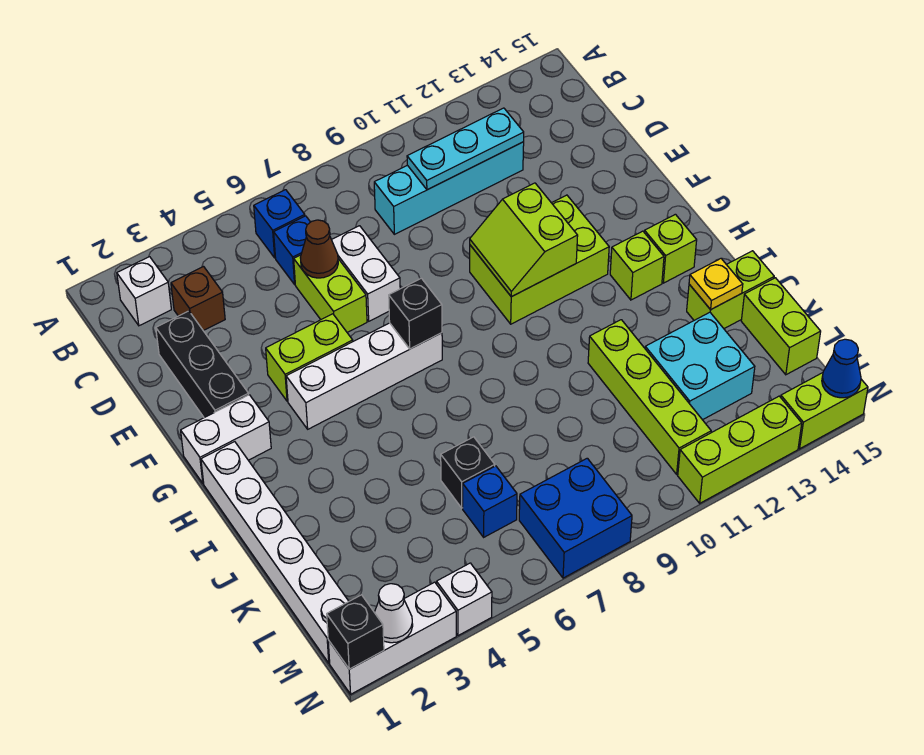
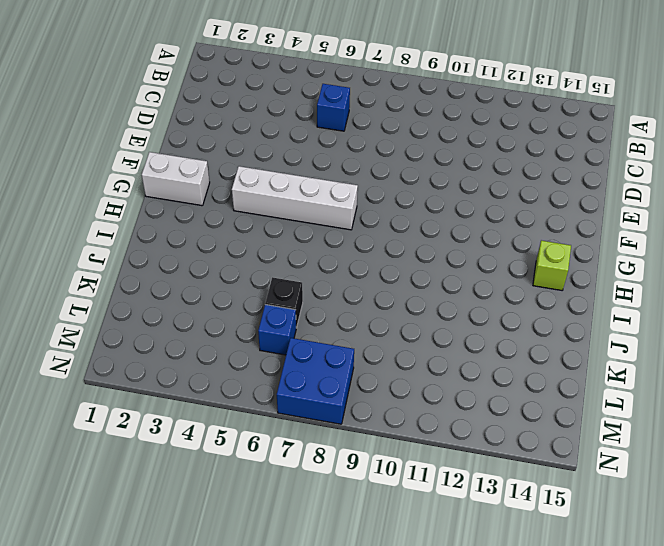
none -> white 1x1 brick [117,257,171,326]
none -> blue 1x1 brick [254,190,305,258]
none -> brown 1x1 brick [171,267,225,331]
none -> cyan 1x4 brick [374,142,524,234]

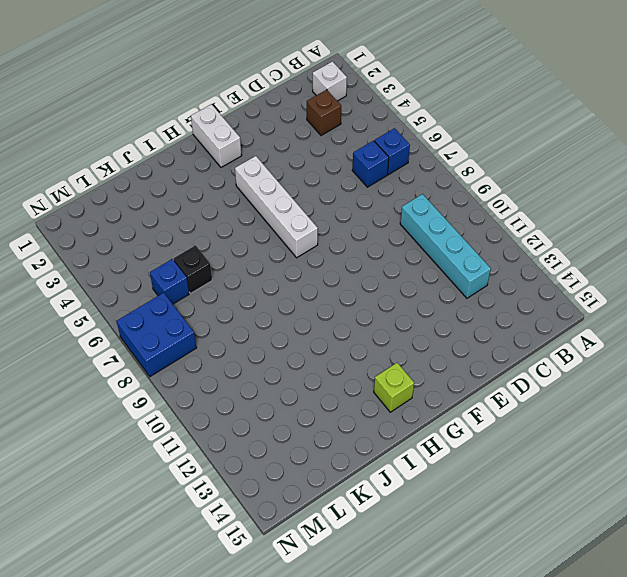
none -> black 1x3 brick [156,311,249,418]
none -> lime 1x2 brick [294,255,367,332]
none -> white 1x2 brick [332,226,400,321]
none -> lime 1x2 brick [266,314,353,401]

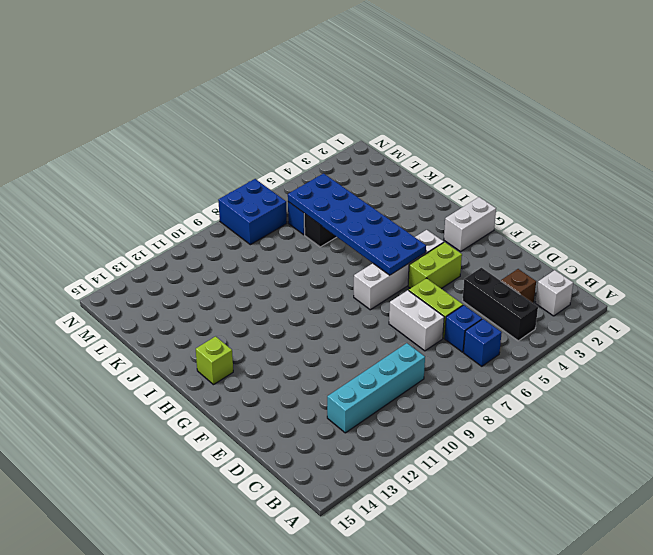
black 1x3 brick [462,268,538,341] -> black 1x3 brick moved to [156,311,249,418]
blue 2x6 plate [288,173,426,275] -> none
none -> lime 2x3 brick [470,195,609,324]
none -> white 1x6 brick [201,442,349,663]
none -> lime 1x1 brick [610,231,664,300]
none -> lime 1x4 brick [588,320,711,474]

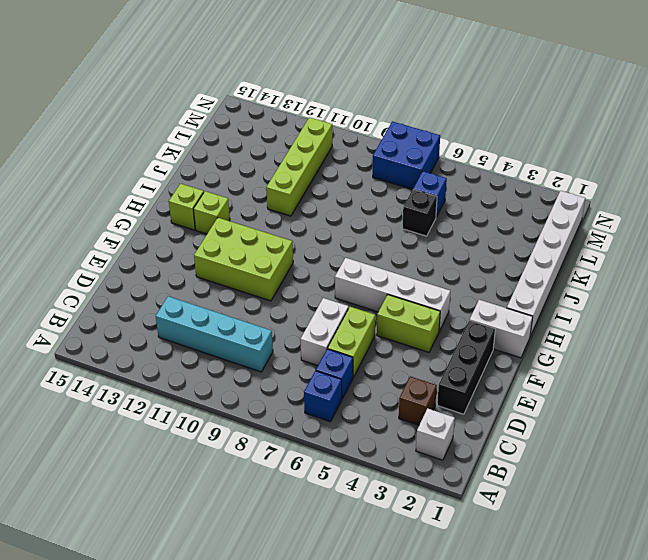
none -> lime 1x2 brick [687,251,774,329]
none -> cyan 2x2 brick [645,312,755,420]
none -> lime 1x2 brick [741,278,821,375]
none -> white 1x3 brick [328,582,456,694]

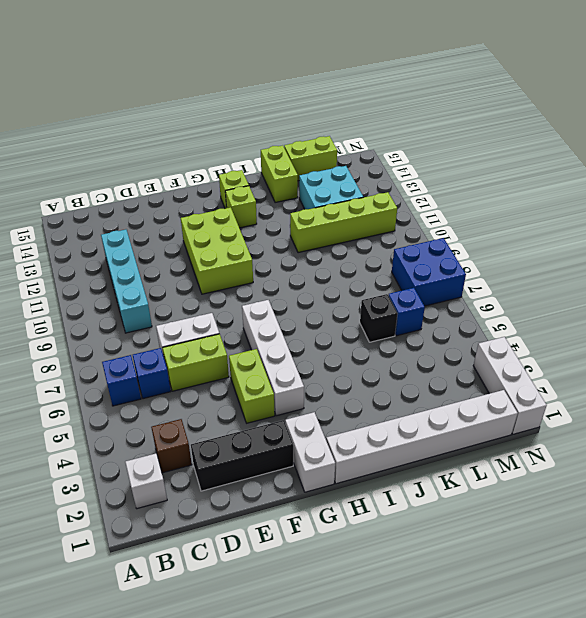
none -> white 1x1 brick [437,563,492,636]
none -> lime 1x3 brick [678,396,802,503]
none -> lime 1x2 brick [781,373,868,449]
none -> cyan 1x3 plate [407,108,524,190]

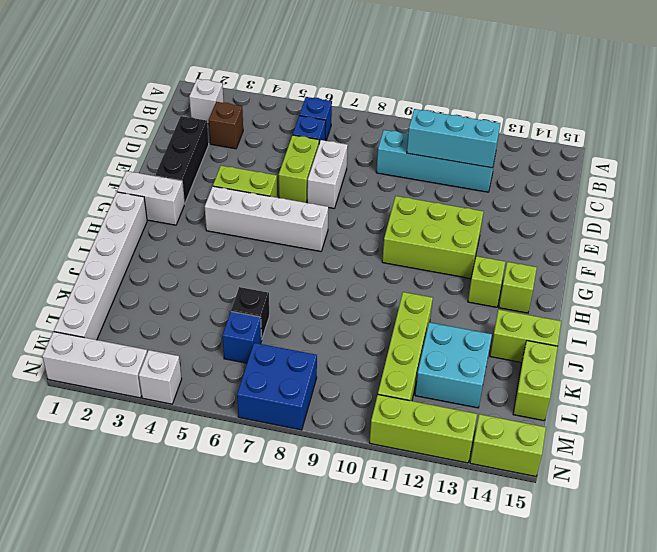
cyan 1x3 brick [407,109,500,168] -> cyan 1x3 plate [407,108,524,190]
none -> brown 1x1 cone [300,220,338,278]
none -> lime 2x2 slope [470,183,578,297]
none -> black 1x1 brick [389,278,442,349]
none -> yellow 1x1 plate [689,259,743,310]

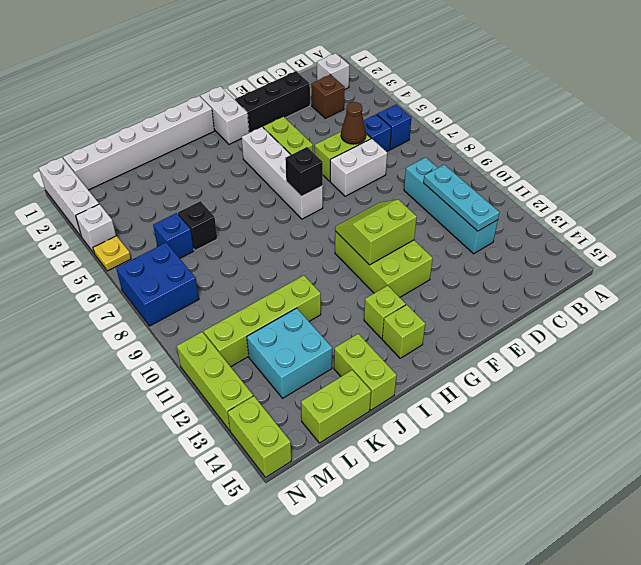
yellow 1x1 plate [93,236,131,271] -> yellow 1x1 plate moved to [689,259,743,310]
none -> black 1x1 brick [327,595,384,669]
none -> white 1x1 cone [374,584,413,643]
none -> blue 1x1 cone [822,339,861,398]

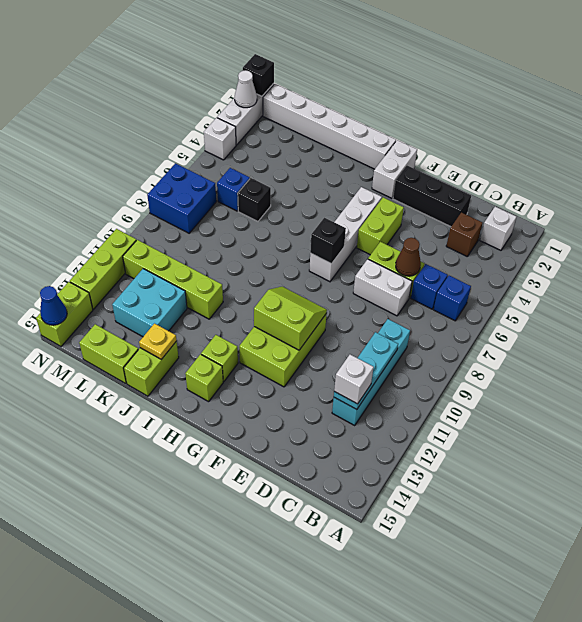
white 1x1 brick [334,354,374,404] -> none

